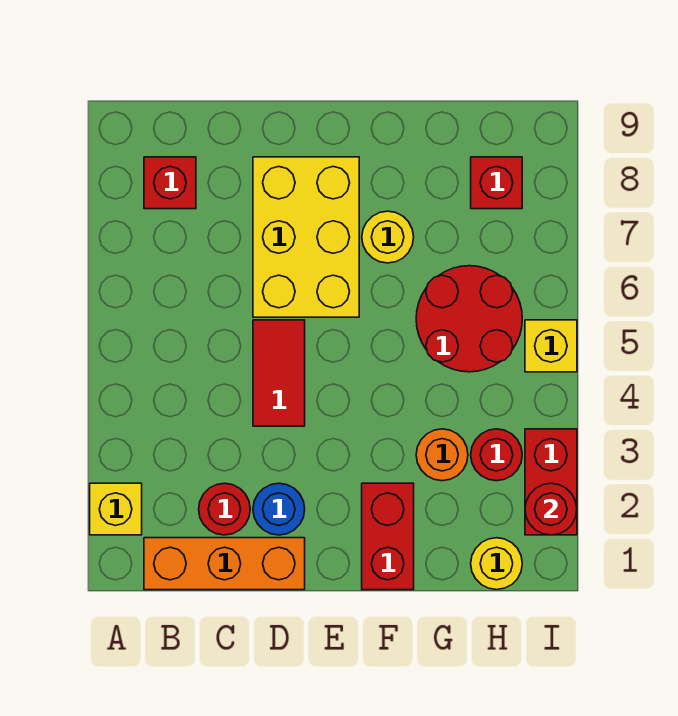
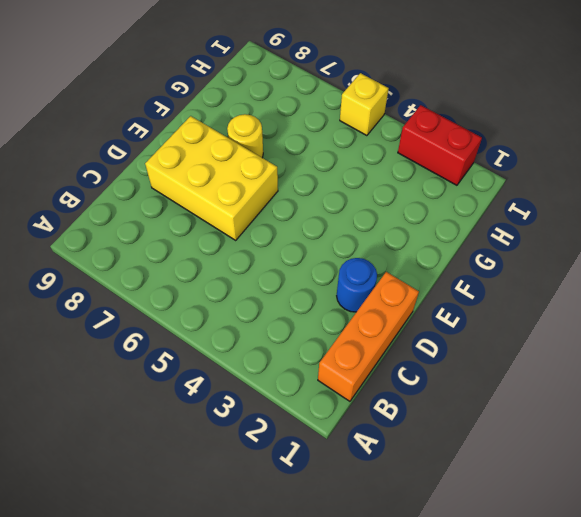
none -> yellow 1x1 brick [90,483,142,535]
none -> red 1x1 brick [144,157,196,209]
none -> red 1x1 round brick [199,483,250,535]

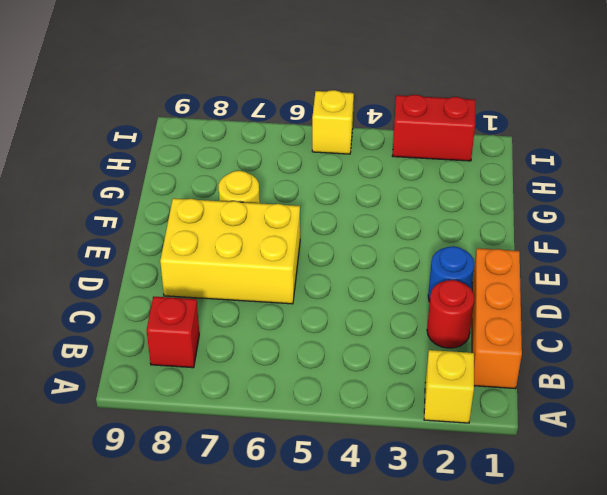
none -> red 1x2 tile [253,320,305,426]
none -> red 1x2 brick [362,483,414,590]
none -> orange 1x1 round brick [416,429,468,481]

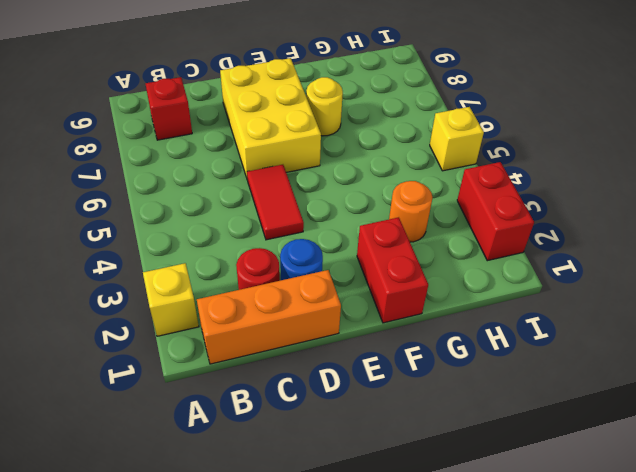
none -> red 2x2 round brick [416,266,522,372]
none -> yellow 1x1 round brick [471,538,522,590]
none -> red 1x1 round brick [471,429,522,481]

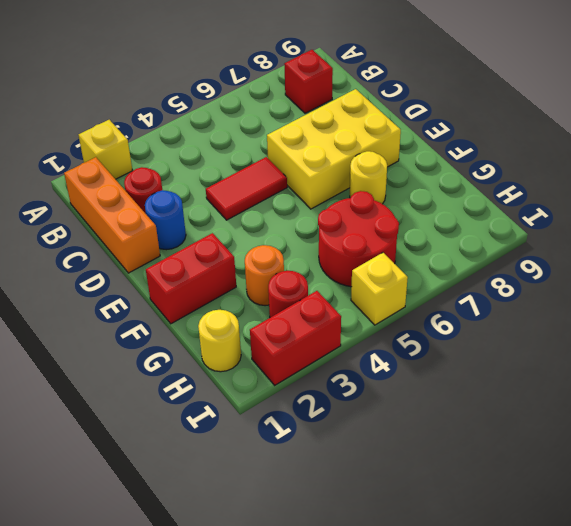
none -> red 1x1 brick [471,157,522,209]
none -> red 1x1 round brick [525,483,577,535]

